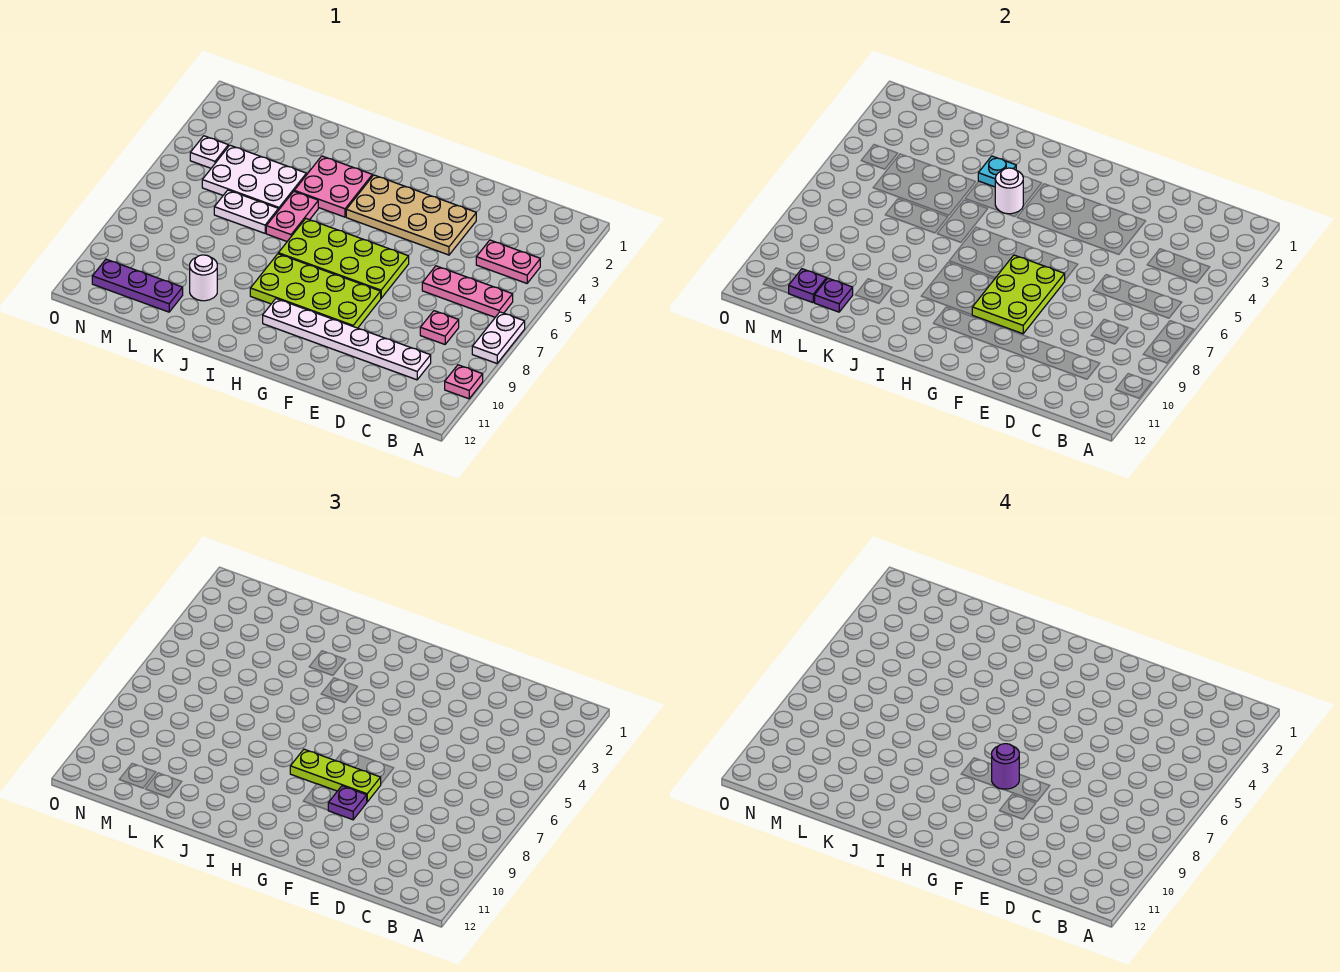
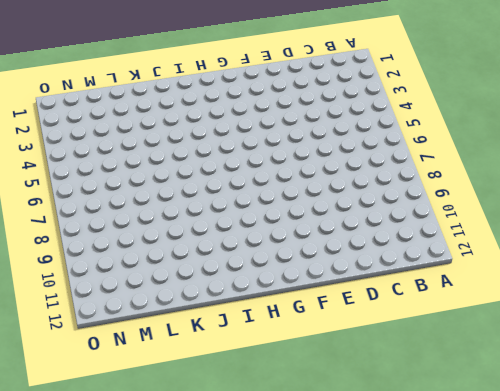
none -> white 1x2 plate [472,312,525,363]
none -> pink 1x1 plate [445,365,483,399]
none -> pink 1x2 plate [476,240,540,283]

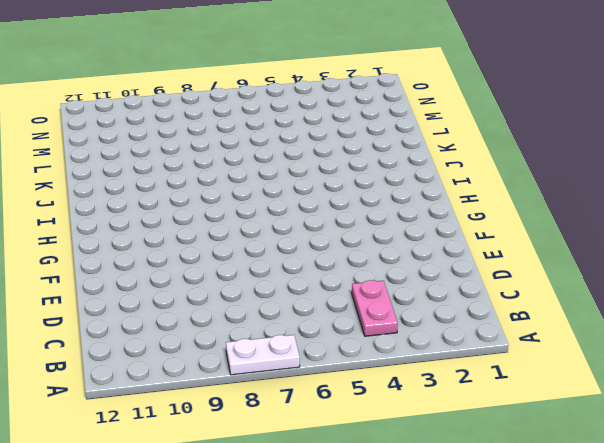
none -> pink 1x1 plate [445,365,483,399]
none -> pink 1x3 plate [422,266,513,317]
none -> pink 1x1 plate [420,311,459,344]

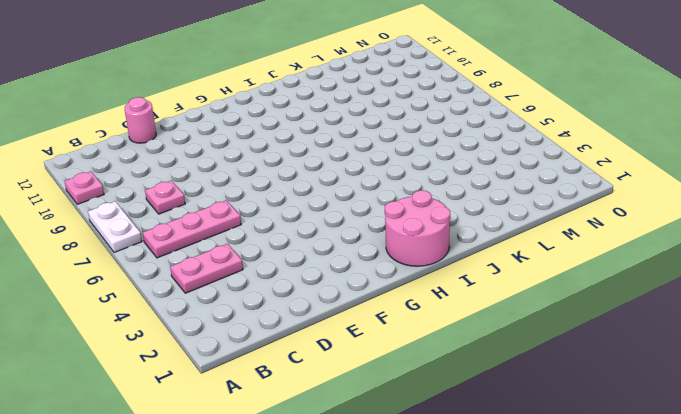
pink 1x1 round brick [125,97,156,143] -> none
pink 2x2 round brick [385,190,450,266] -> none
none -> white 1x6 plate [263,299,431,380]
none -> tan 2x4 plate [346,175,476,255]
none -> lime 2x4 plate [278,219,409,298]

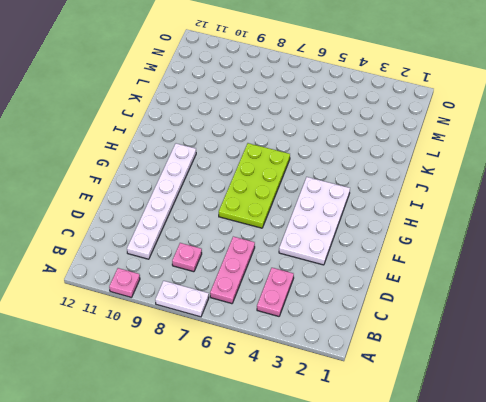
white 2x4 plate [279,177,350,265] -> tan 2x4 plate [346,175,476,255]
none -> lime 2x4 plate [250,254,381,328]
none -> pink 2x2 plate [294,156,372,217]
none -> pink 1x2 plate [266,192,318,241]

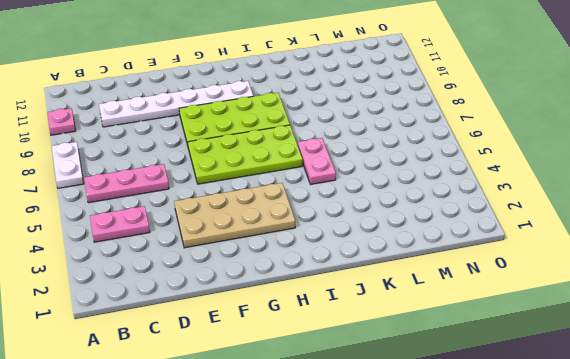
none -> pink 1x1 plate [420,311,459,344]
none -> pink 2x2 plate [294,156,372,217]
none -> white 2x3 plate [202,145,306,210]

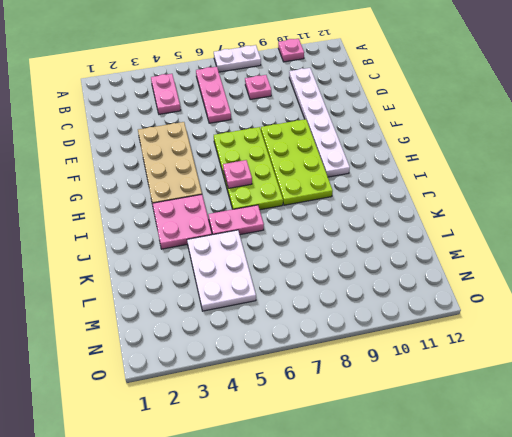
pink 1x1 plate [223,160,252,188] -> none
none -> white 1x2 plate [214,190,278,233]
none -> white 1x1 round brick [190,255,217,301]
none -> purple 1x3 plate [92,259,183,312]

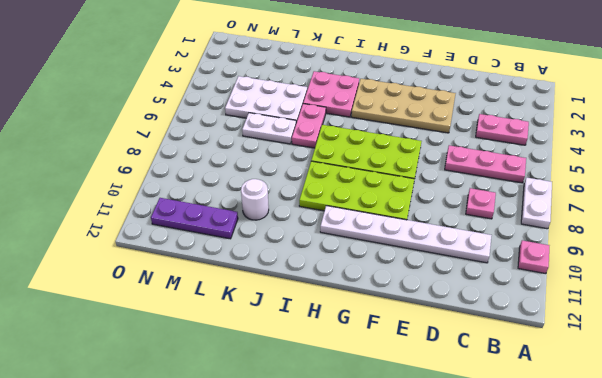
none -> white 1x1 plate [190,136,228,168]
none -> lime 2x3 plate [972,255,1065,334]
none -> white 1x1 round brick [995,168,1023,214]

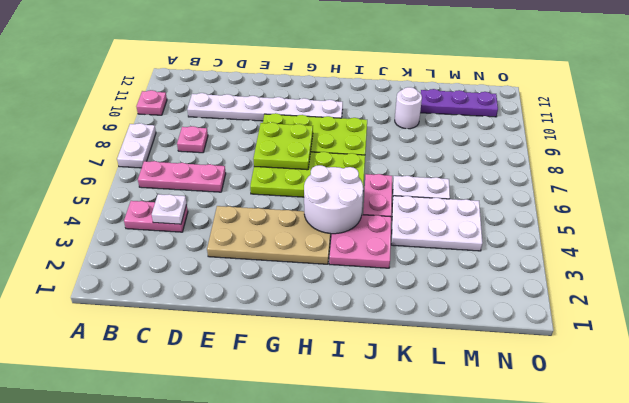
white 1x1 plate [152,194,187,224] -> white 1x1 plate moved to [190,136,228,168]
lime 2x2 plate [253,122,313,170] -> lime 2x3 plate [972,255,1065,334]
white 2x2 round brick [304,165,363,234] -> white 1x1 round brick [995,168,1023,214]
none -> cyan 1x1 plate [978,156,1016,187]
none -> purple 1x1 plate [815,278,853,312]
none -> purple 1x1 plate [789,269,827,303]

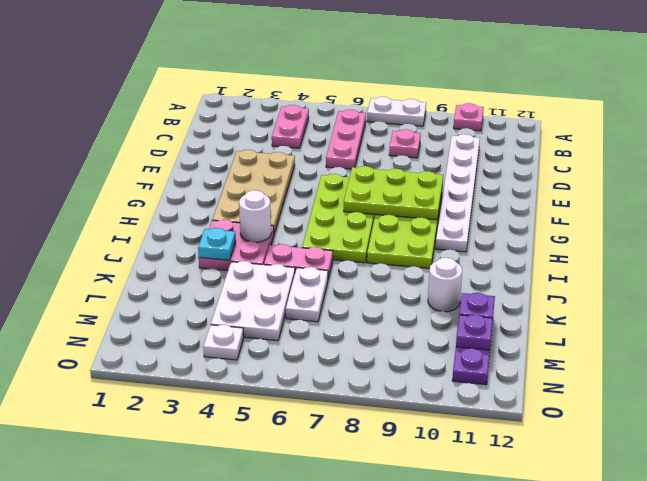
none -> lime 1x3 plate [290,749,381,802]
none -> purple 1x1 plate [328,786,367,820]
none -> purple 1x1 round brick [992,744,1019,789]

